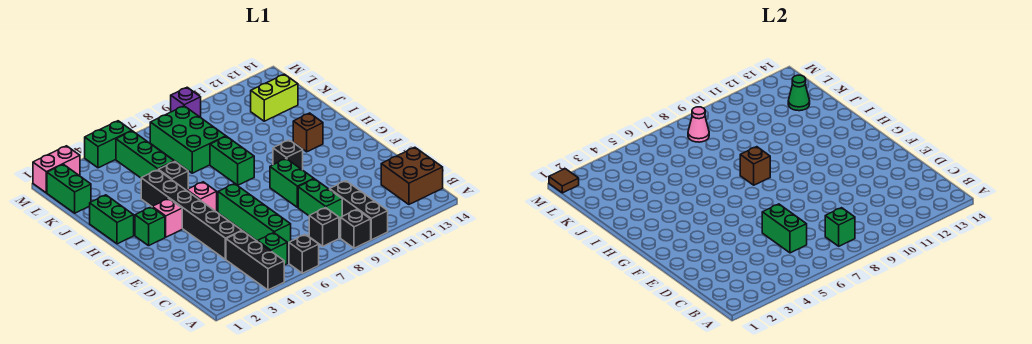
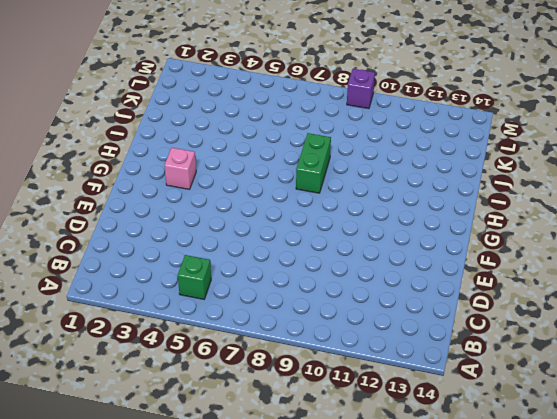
none -> black 1x3 brick [226,231,284,290]
none -> black 1x1 brick [289,235,319,273]
none -> black 1x1 brick [341,210,371,248]
none -> black 1x3 brick [330,181,388,240]

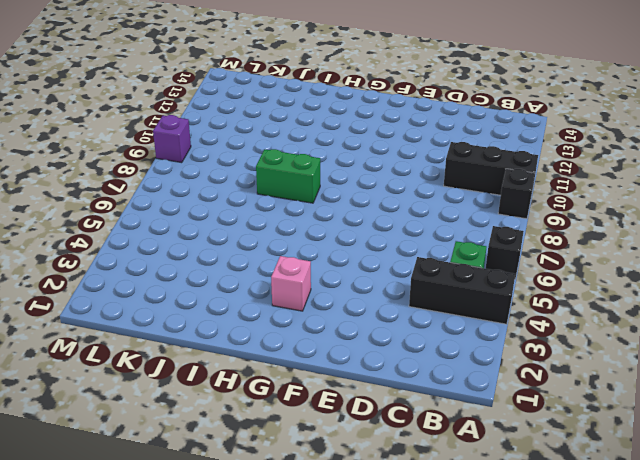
none -> black 1x1 brick [309,208,339,246]
none -> brown 2x2 brick [381,147,443,204]
none -> green 1x4 brick [218,184,291,247]
none -> green 1x2 brick [298,179,342,221]

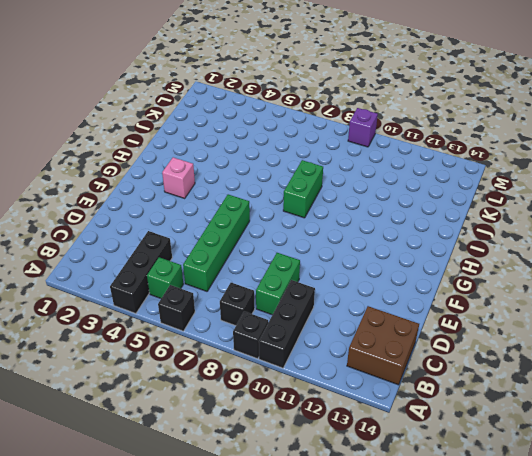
none -> black 1x6 brick [141,170,242,259]
none -> green 1x2 brick [270,159,314,207]
none -> green 1x1 brick [135,207,165,246]
none -> pink 1x1 brick [187,182,217,212]

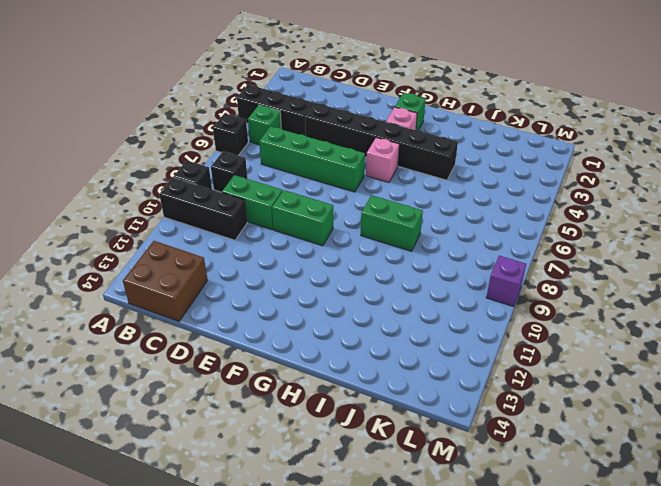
none -> black 1x1 brick [273,140,303,170]
none -> green 1x2 brick [90,195,134,244]
none -> brown 1x1 brick [293,113,323,152]
none -> black 1x1 brick [159,161,188,190]

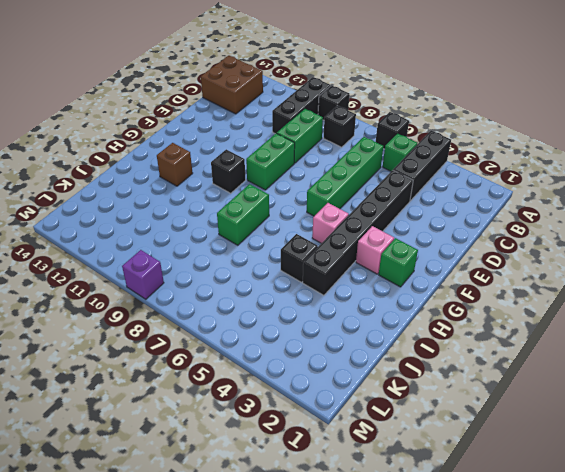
none -> green 1x2 brick [90,195,134,244]
none -> green 1x3 brick [116,131,174,178]
none -> green 2x3 brick [150,106,226,173]
none -> green 1x2 brick [47,164,91,213]

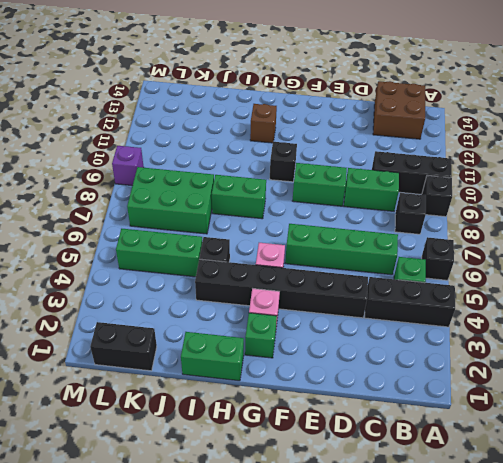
black 1x2 brick [90,322,157,371] -> green 1x2 brick [47,164,91,213]
none -> lime 1x2 brick [251,74,298,121]
none -> pink 1x2 brick [33,146,80,193]
none -> green 1x2 brick [85,121,131,168]
none -> green 1x1 brick [825,208,855,246]

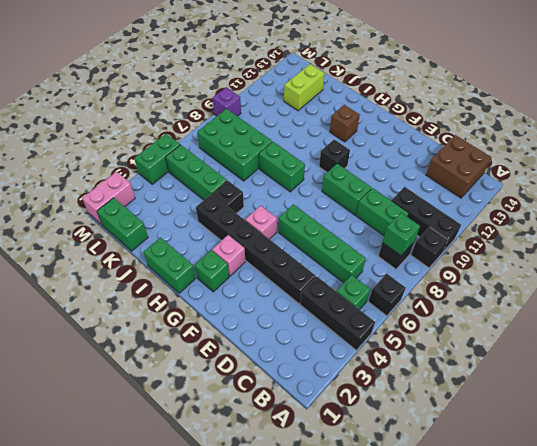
none -> green 1x2 brick [762,204,807,253]
none -> brown 1x1 brick [740,147,770,185]
none -> green 1x1 cone [788,75,810,111]
none -> pink 1x1 cone [688,107,709,142]

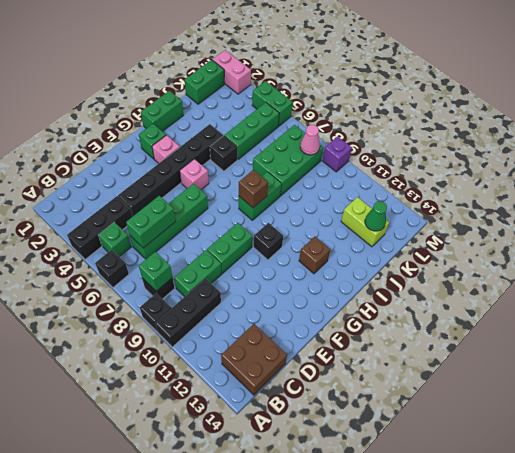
none -> brown 1x1 tile [549,169,579,193]

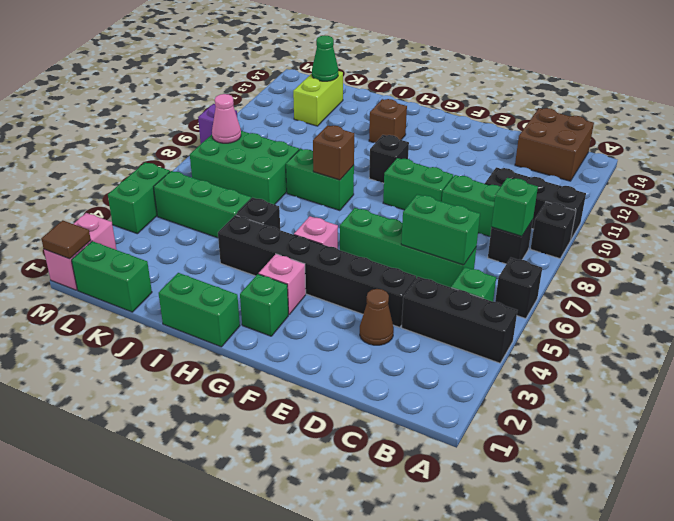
brown 1x1 cone [360,289,394,345] -> none

